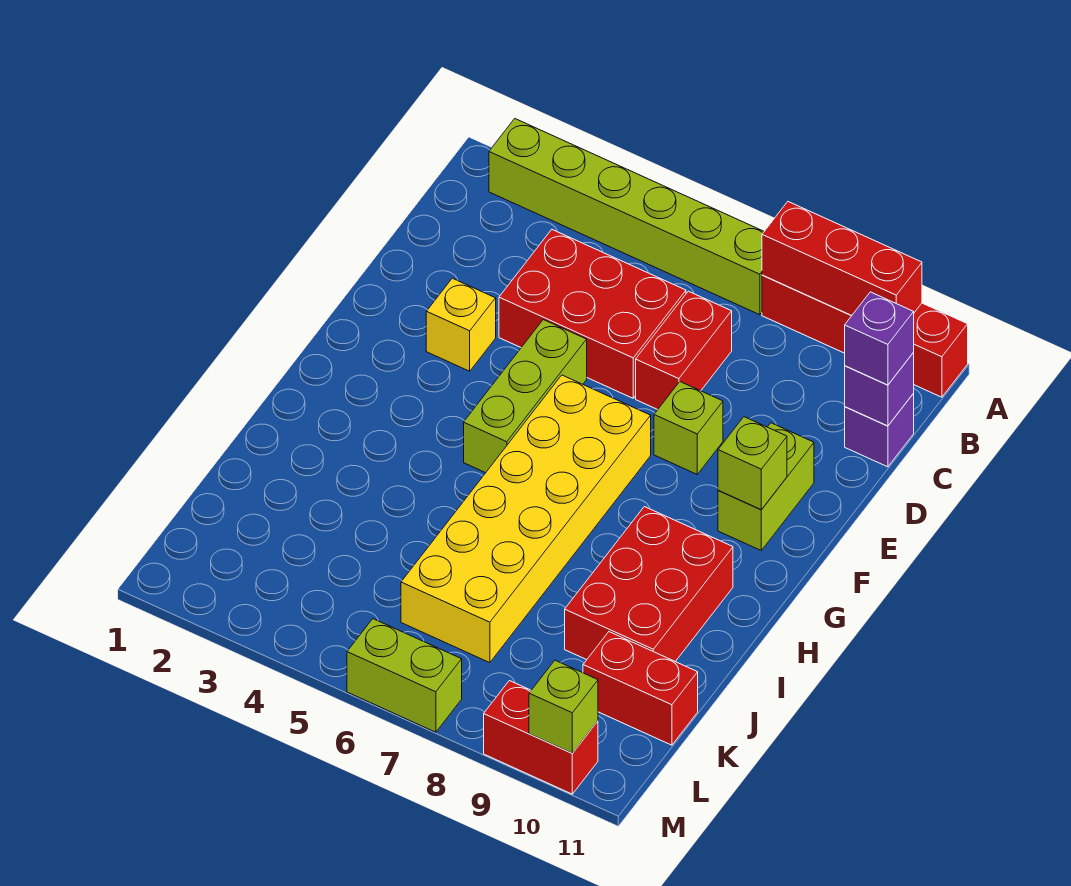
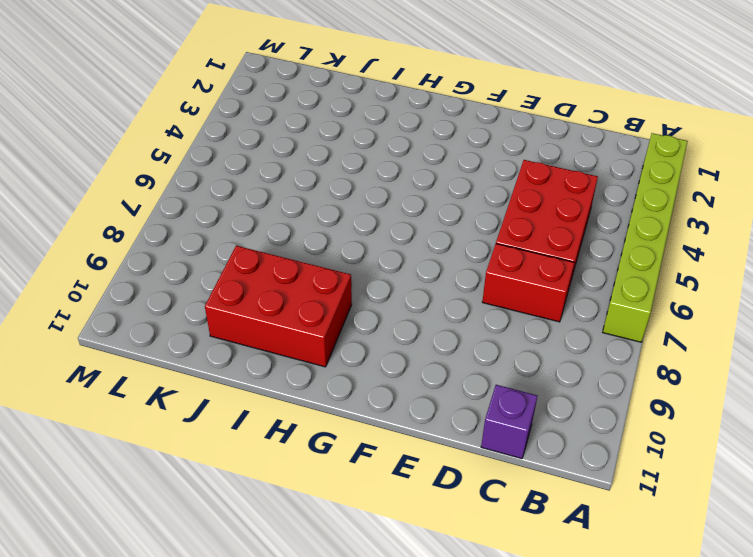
none -> red 1x4 brick [762,275,968,397]
none -> yellow 1x1 brick [426,278,496,371]
none -> lime 1x3 brick [464,320,587,473]

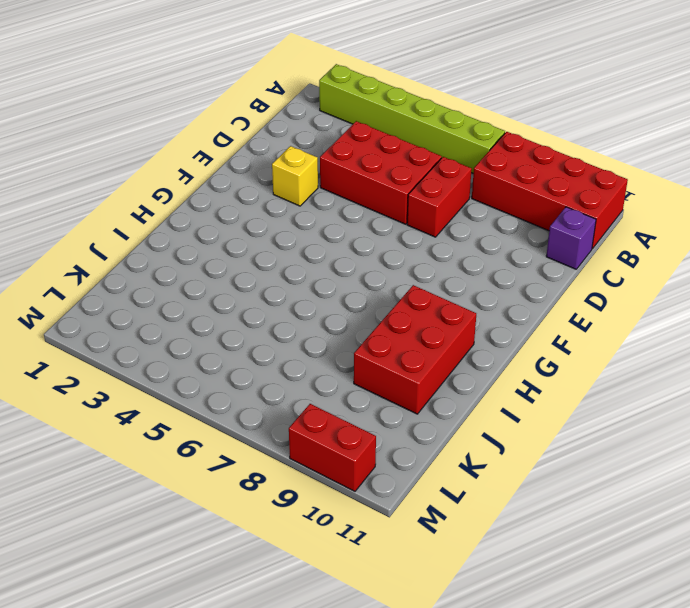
red 2x4 brick [472,132,628,249] -> red 1x4 brick [762,275,968,397]
none -> lime 1x3 brick [464,320,587,473]
none -> lime 1x1 brick [654,382,723,474]
none -> lime 1x2 brick [718,423,814,550]

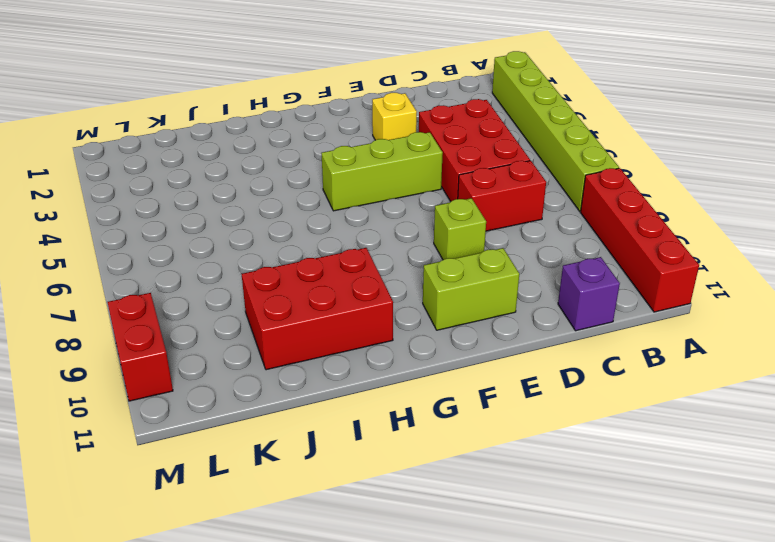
none -> yellow 2x6 brick [401,375,651,663]
none -> red 1x2 brick [583,632,698,745]
none -> lime 1x2 brick [347,619,462,732]

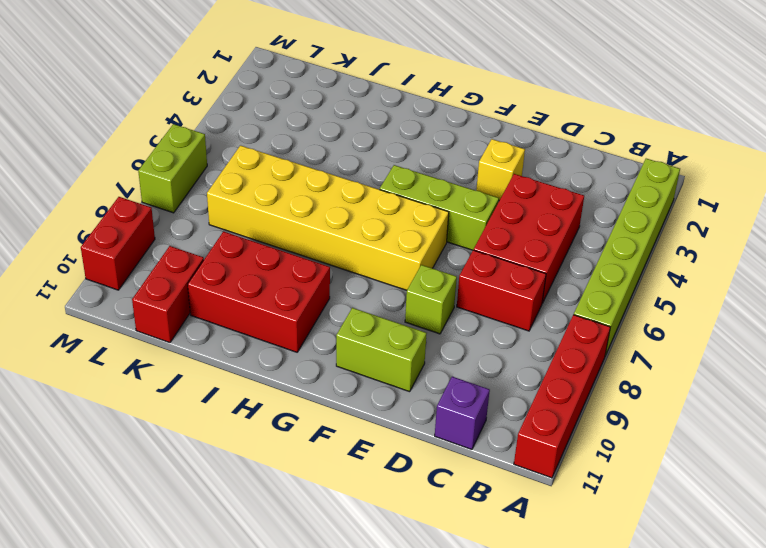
none -> red 1x3 brick [762,202,922,316]
none -> purple 1x1 brick [845,353,914,426]
none -> lime 1x1 brick [718,417,787,510]

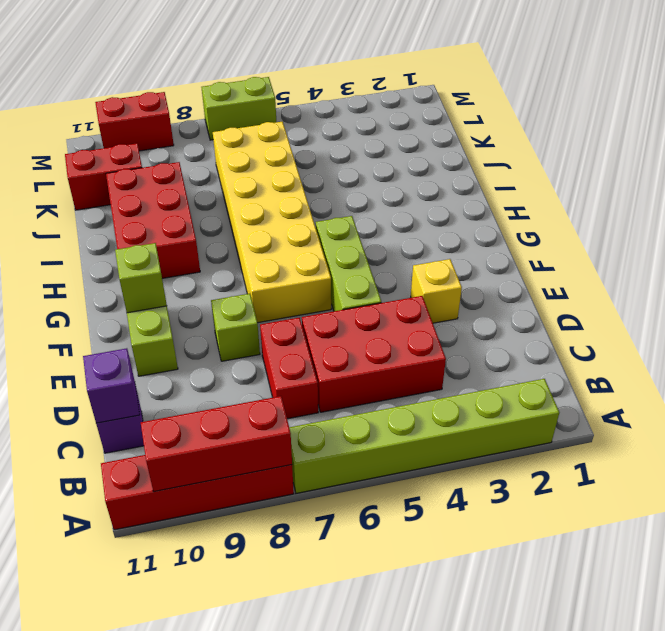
none -> lime 1x1 brick [529,660,598,753]
none -> purple 1x1 brick [845,292,914,385]

